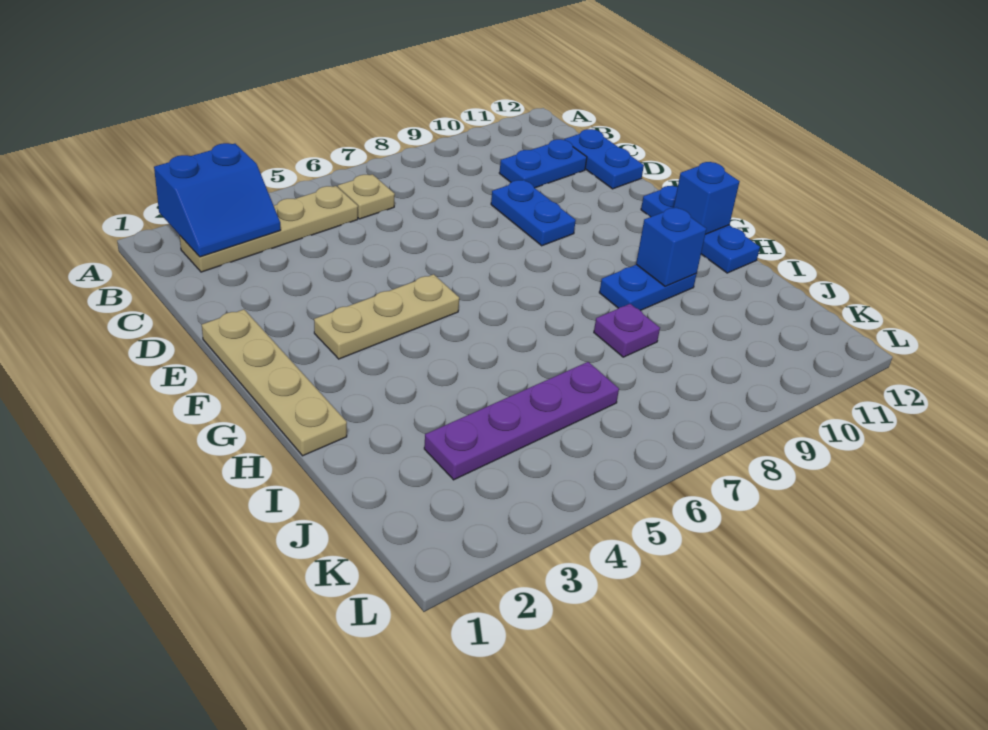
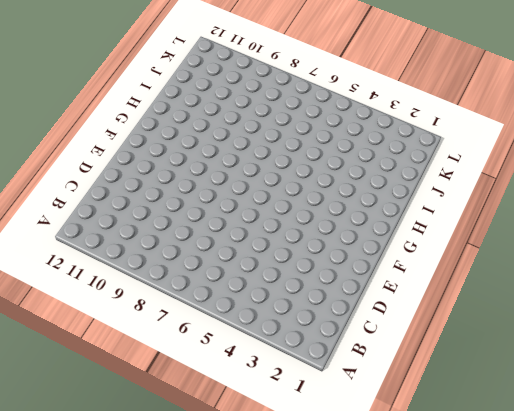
none -> tan 1x4 plate [180,186,358,272]
none -> tan 1x1 plate [338,174,395,219]
none -> blue 1x2 plate [499,139,587,188]

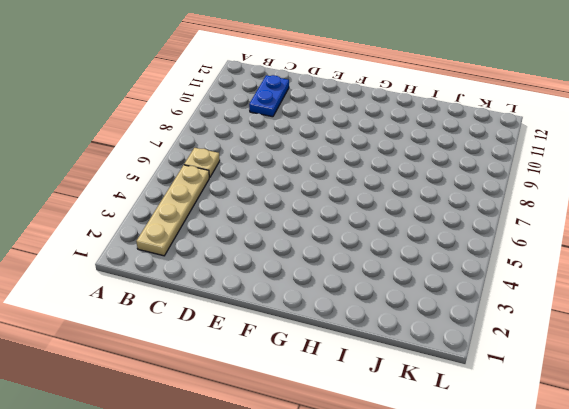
none -> blue 1x2 plate [564,129,644,189]
none -> blue 1x2 plate [491,180,576,246]
none -> tan 1x4 plate [202,309,347,456]

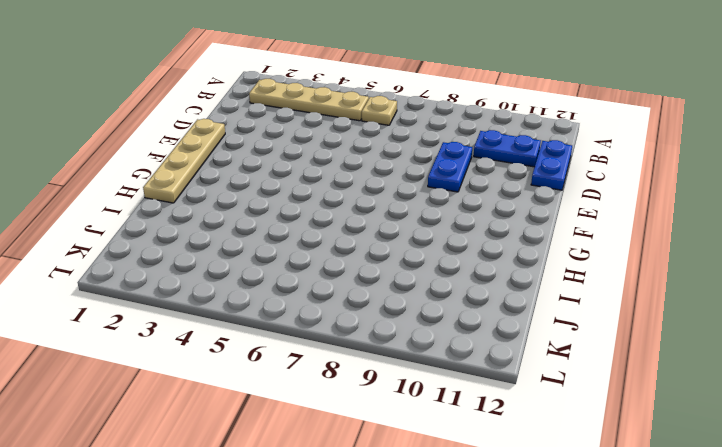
none -> tan 1x3 plate [314,274,459,359]
none -> blue 1x3 plate [641,185,760,273]
none -> blue 1x2 plate [599,265,697,311]

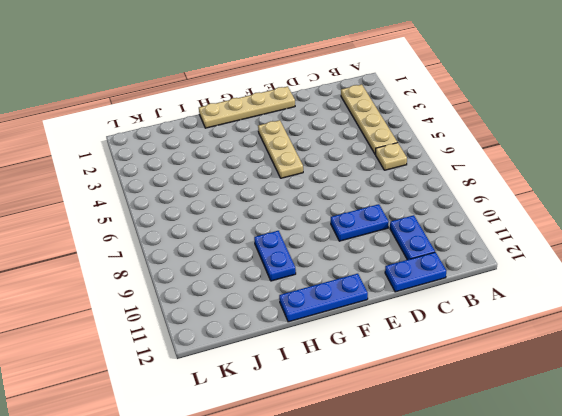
none -> purple 1x1 plate [594,304,660,357]
none -> purple 1x4 plate [424,362,619,480]
none -> blue 2x2 slope [154,143,281,257]

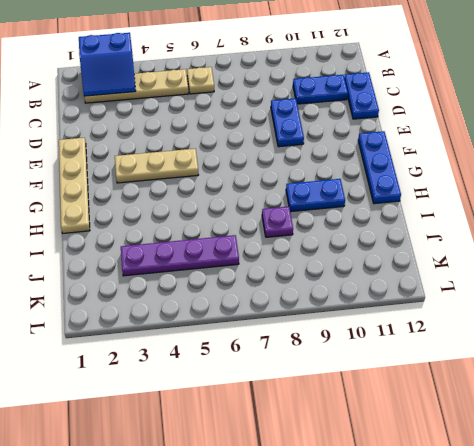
none -> blue 1x1 brick [674,162,740,234]
none -> blue 1x1 brick [636,207,706,286]

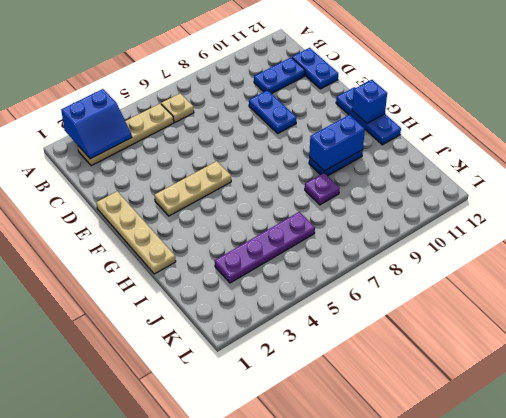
blue 1x2 brick [309,115,365,171] -> blue 1x1 brick [636,207,706,286]

